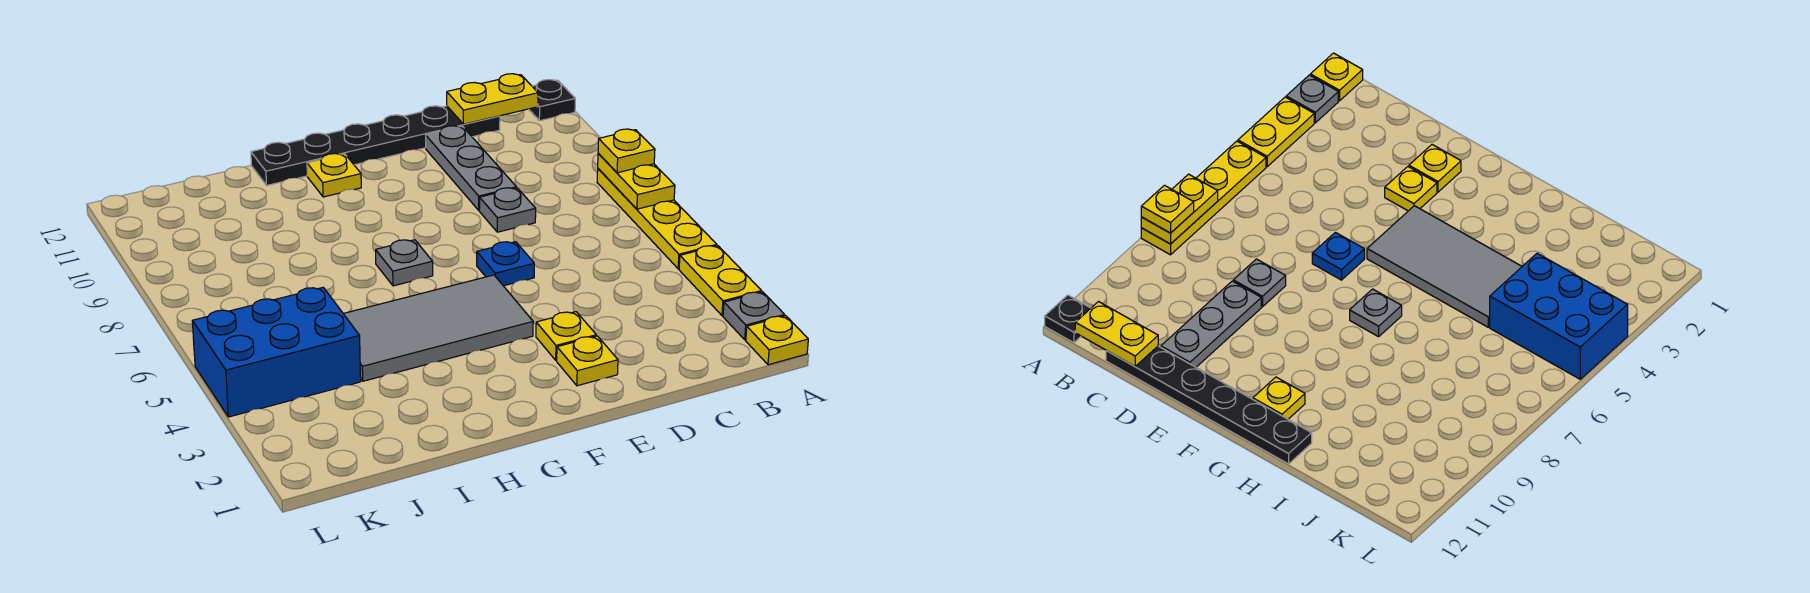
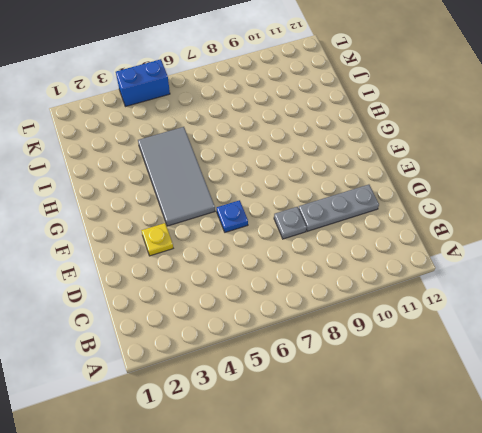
blue 1x2 brick [116,59,170,107] -> blue 2x3 brick [192,287,361,417]
none -> yellow 1x1 plate [746,316,808,365]
none -> grey 1x1 plate [723,292,785,340]
none -> yellow 1x2 plate [679,246,762,316]

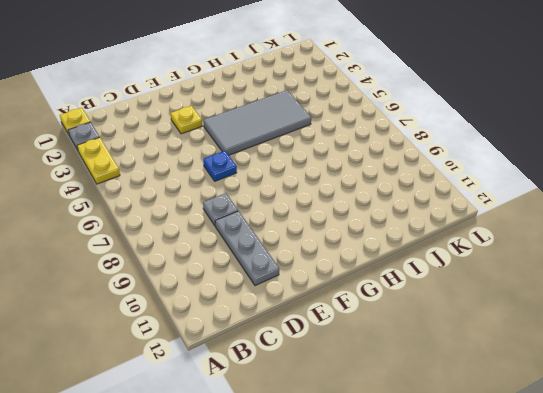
none -> yellow 1x4 plate [597,169,717,269]
none -> black 1x1 plate [529,80,575,121]
none -> black 1x6 plate [251,106,500,185]

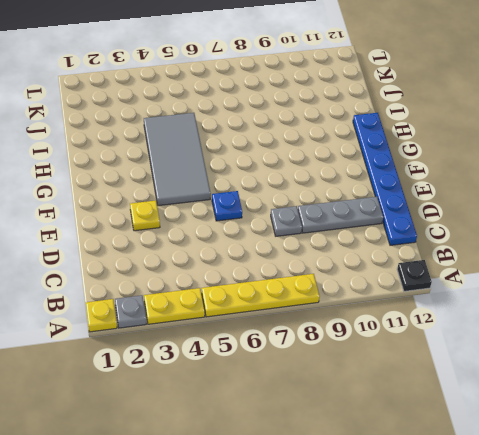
blue 1x6 plate [353,113,417,245] -> black 1x6 plate [251,106,500,185]
none -> yellow 1x1 plate [557,336,618,386]
none -> grey 1x1 plate [376,240,433,286]
none -> yellow 1x1 plate [307,154,361,197]

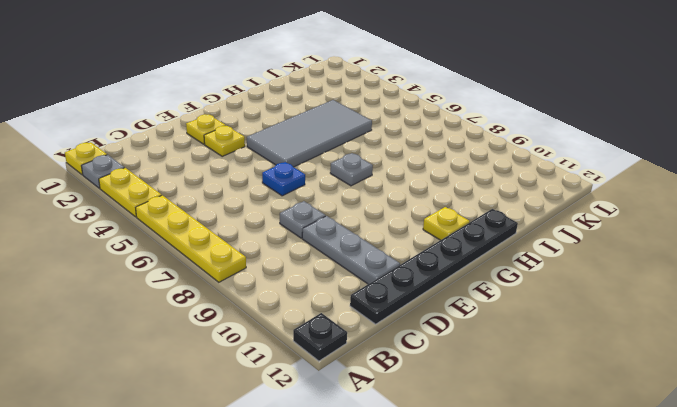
none -> blue 2x3 brick [192,287,361,417]
none -> yellow 1x2 plate [598,154,675,209]
none -> yellow 1x2 plate [447,74,538,124]

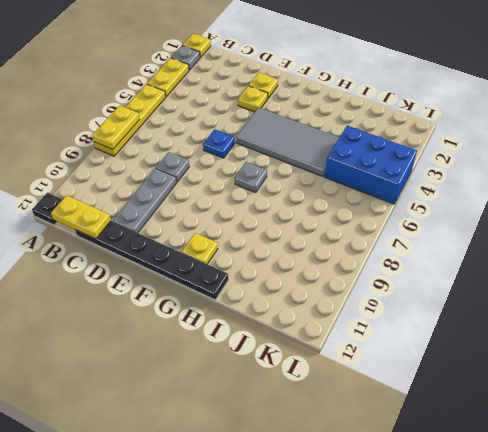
none -> yellow 1x1 plate [598,129,655,173]

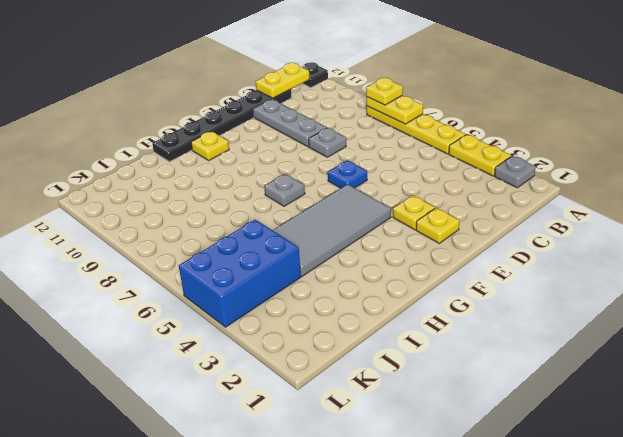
none -> yellow 1x1 plate [746,316,808,365]

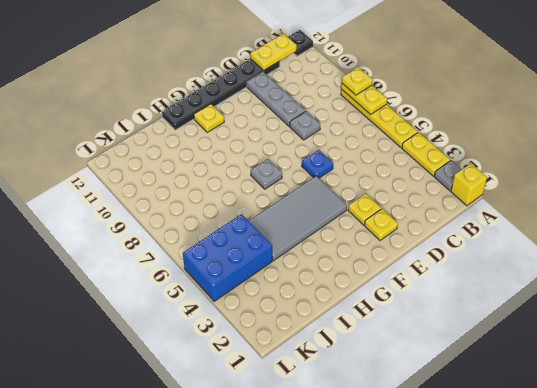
yellow 1x1 brick [451,163,487,206] -> yellow 1x1 plate [746,316,808,365]

